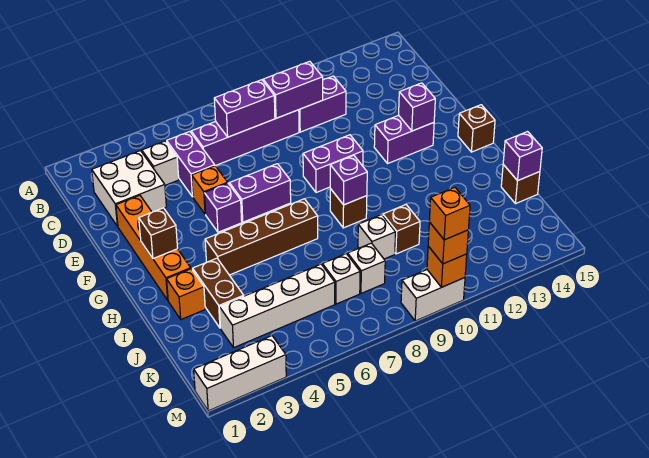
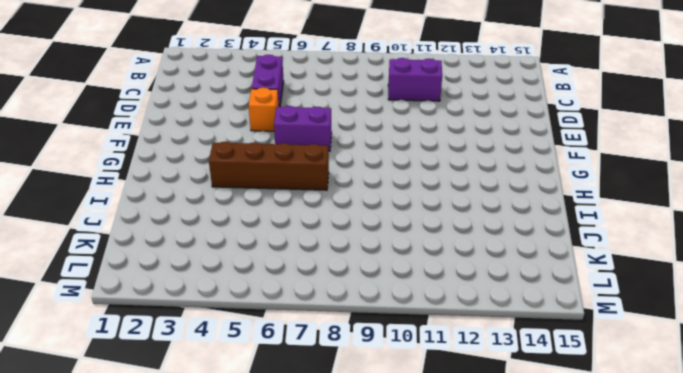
none -> white 2x2 brick [92,151,166,226]
none -> white 1x1 brick [142,141,179,185]
none -> purple 1x4 brick [191,110,299,166]
none -> orange 1x4 brick [116,195,191,300]

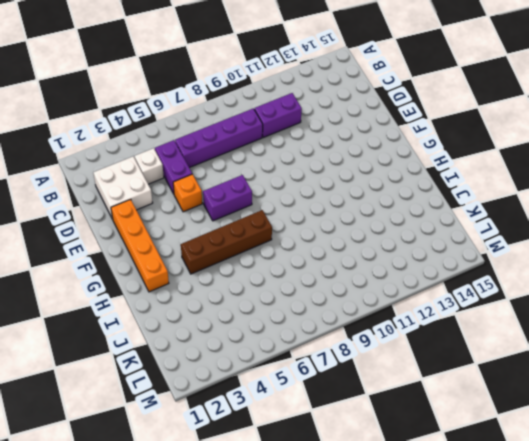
none -> purple 1x1 brick [204,183,242,232]
none -> purple 1x2 brick [303,135,363,193]
none -> purple 1x2 brick [374,115,434,163]
none -> brown 1x1 brick [458,105,495,152]

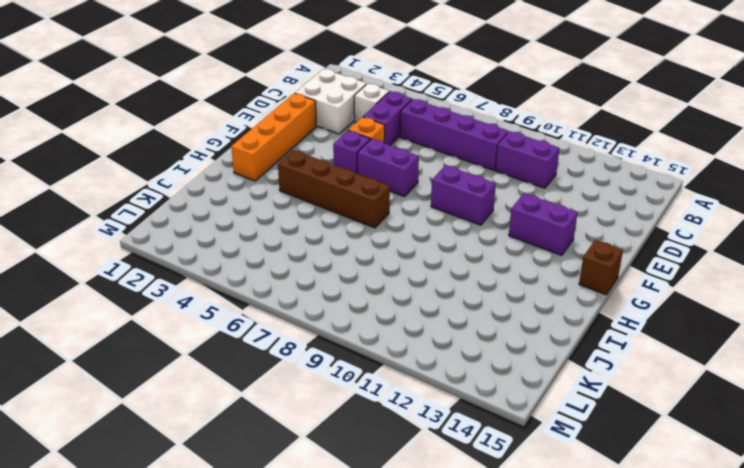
none -> brown 1x1 brick [330,189,367,228]
none -> orange 1x1 brick [167,269,205,319]
none -> brown 1x2 brick [193,258,244,328]
none -> white 1x1 brick [358,215,396,259]

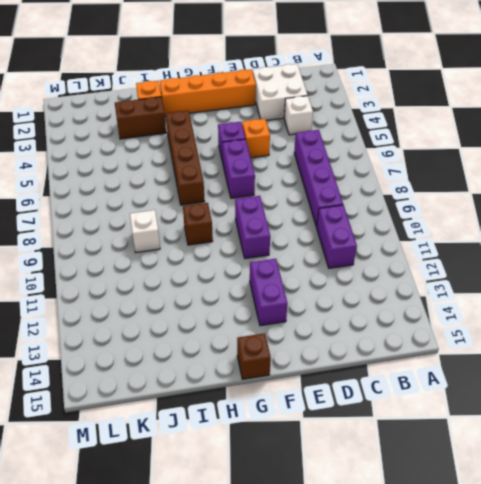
none -> purple 1x2 brick [167,132,215,197]
none -> brown 1x1 brick [383,205,420,254]
none -> brown 1x1 brick [501,165,540,204]
none -> white 1x4 brick [219,264,335,347]

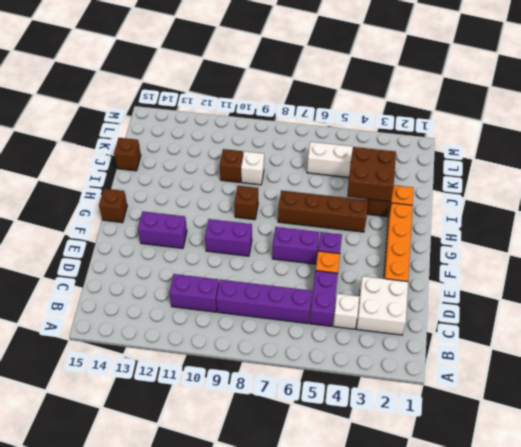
brown 2x2 brick [347,147,396,202] -> none
none -> white 1x1 brick [322,254,360,304]
none -> white 1x1 brick [348,243,385,293]
none -> white 1x3 brick [194,336,286,411]
none -> white 1x2 brick [401,270,465,321]

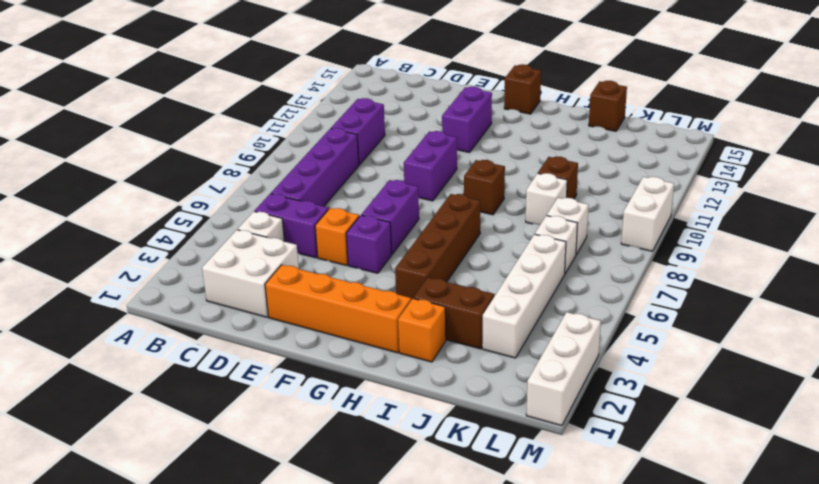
none -> purple 1x2 brick [214,80,275,137]
none -> purple 1x2 brick [263,61,323,118]
none -> purple 1x1 brick [399,83,435,131]
none -> brown 1x1 brick [139,208,178,258]

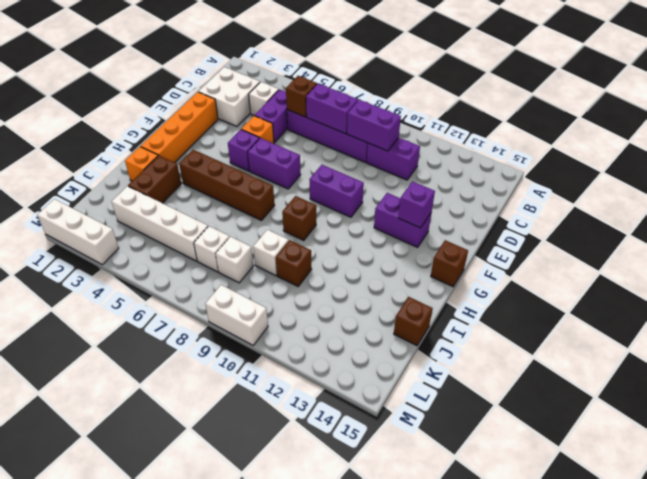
brown 1x1 brick [286,76,317,117] -> brown 1x1 brick moved to [139,208,178,258]
none -> purple 1x1 brick [330,155,367,205]
none -> purple 1x1 brick [503,132,542,181]
none -> orange 1x1 brick [427,246,467,287]
none -> orange 1x1 brick [428,222,468,264]

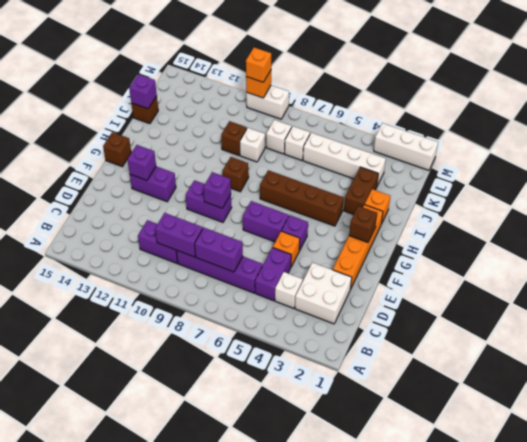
purple 1x1 brick [203,172,231,208] -> purple 1x1 brick moved to [330,155,367,205]
none -> orange 1x1 brick [429,187,470,240]

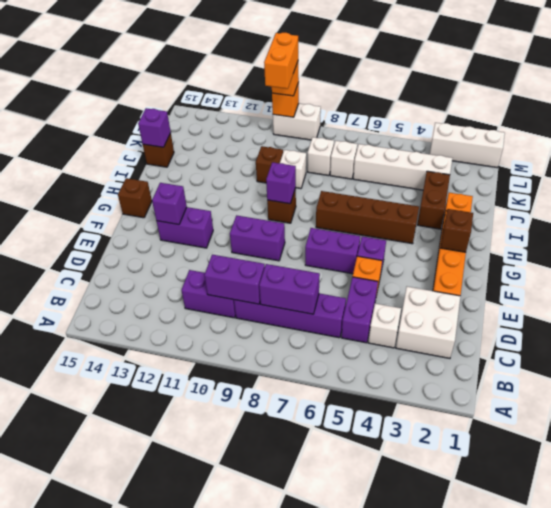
orange 1x2 brick [264,33,298,89] -> orange 1x1 brick [429,187,470,240]

